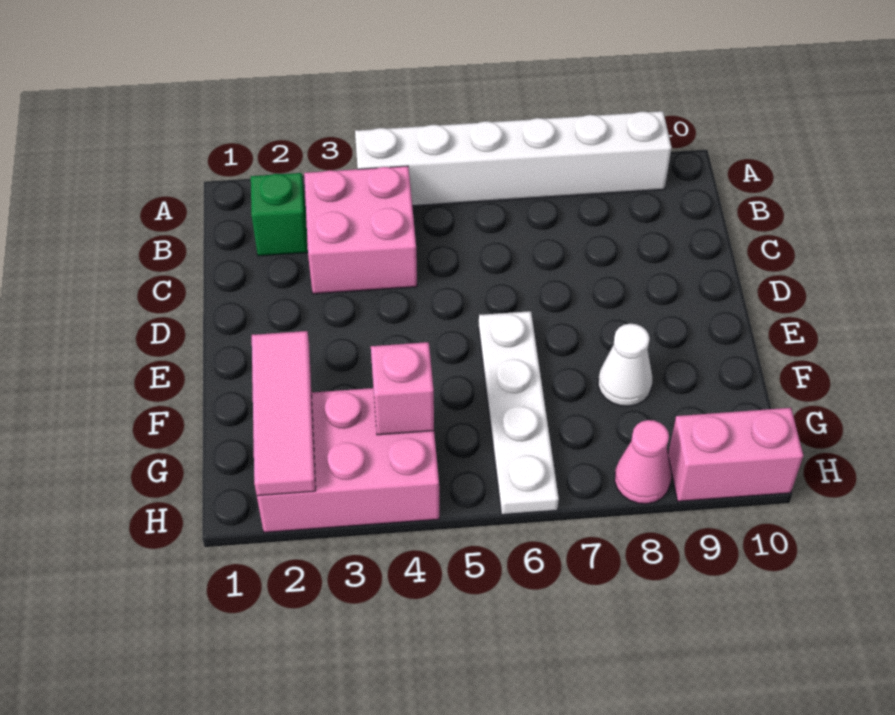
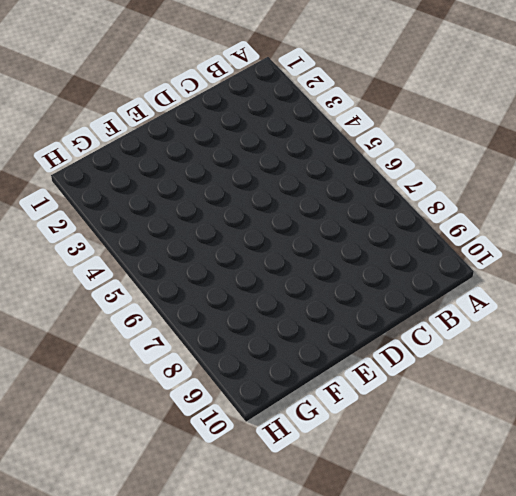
none -> white 1x6 brick [355,111,672,206]
none -> green 1x1 brick [251,173,308,256]

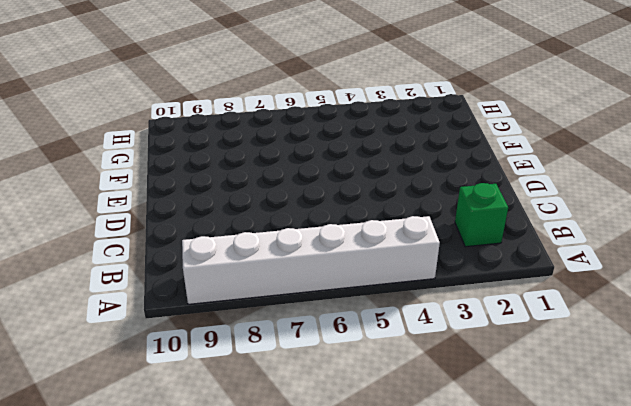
none -> pink 2x2 brick [304,166,417,294]
none -> white 1x4 plate [479,311,559,515]

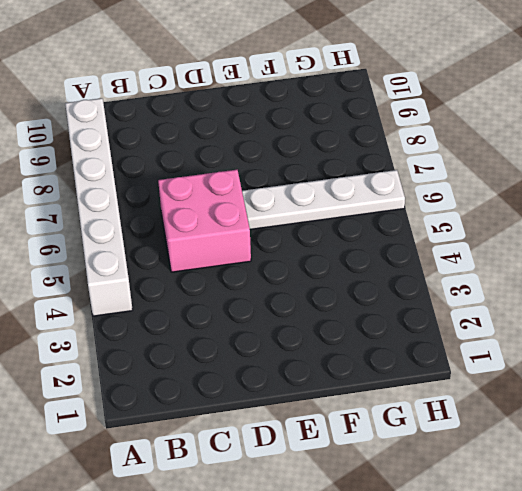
pink 2x2 brick [158,170,251,272] -> pink 2x2 brick moved to [304,166,417,294]
none -> green 1x1 brick [251,173,308,256]
none -> white 1x1 cone [598,324,652,406]

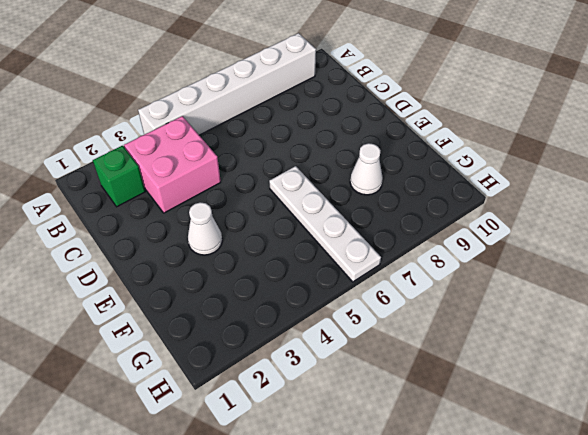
white 1x1 cone [188,202,222,255] -> none
none -> pink 2x3 brick [257,388,439,532]
none -> pink 1x1 cone [615,420,671,504]

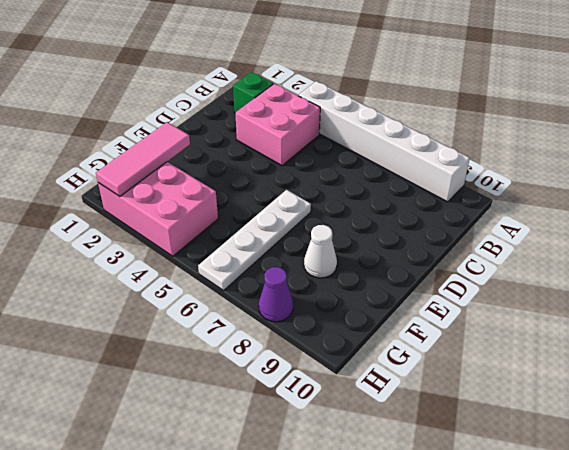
purple 1x1 cone [259,267,293,322] -> pink 1x1 cone [615,420,671,504]
none -> pink 1x2 brick [668,408,803,501]
none -> pink 1x1 brick [371,342,434,435]

